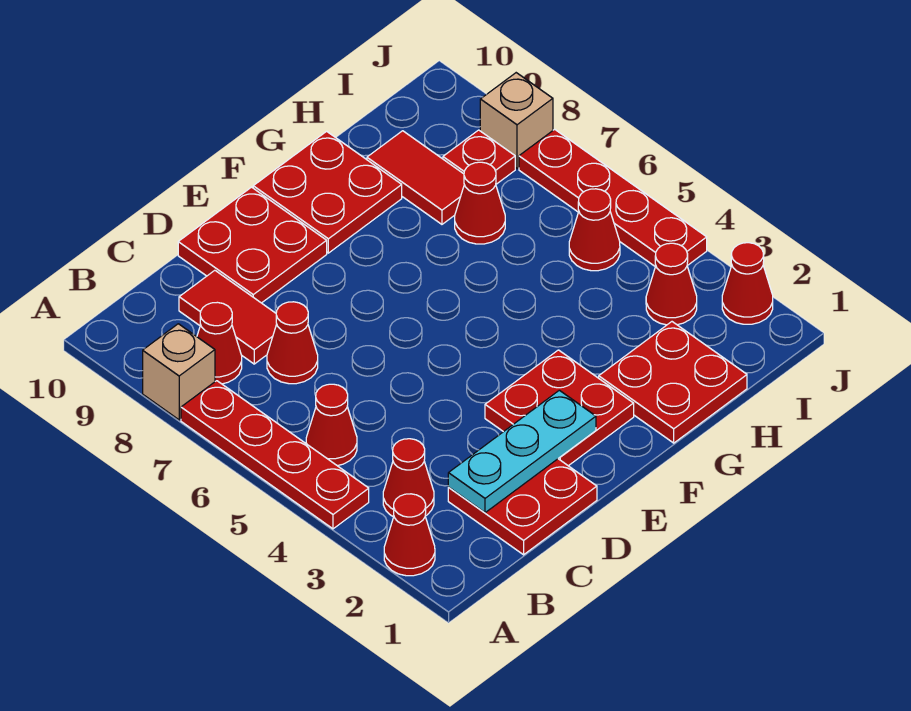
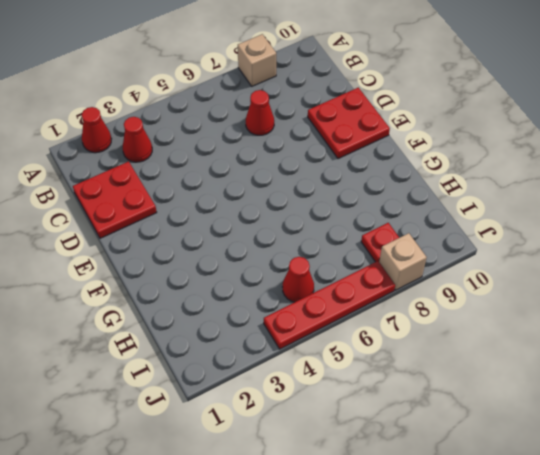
none -> red 1x4 plate [181,381,369,529]
none -> red 1x1 cone [306,384,357,466]
none -> red 1x1 cone [197,302,242,384]

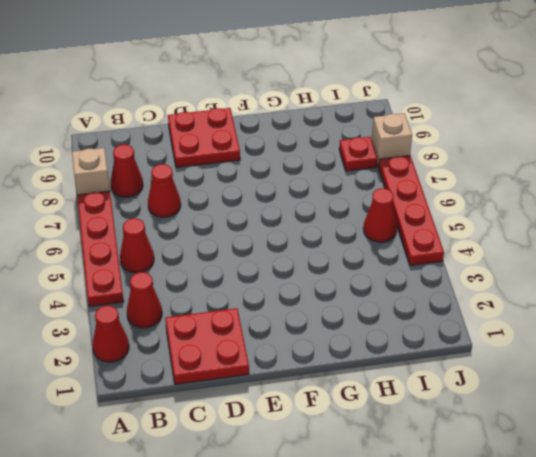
none -> red 1x2 tile [179,270,277,364]
none -> red 2x2 plate [485,350,634,466]
none -> red 2x2 plate [253,131,402,253]

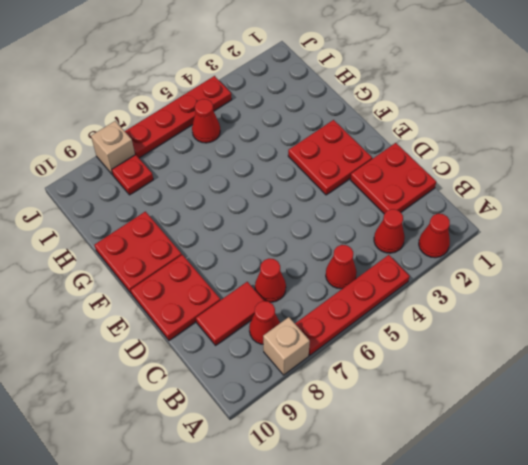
none -> red 2x2 plate [599,322,747,443]
none -> red 1x1 cone [455,162,505,244]
none -> red 1x2 tile [367,131,464,224]

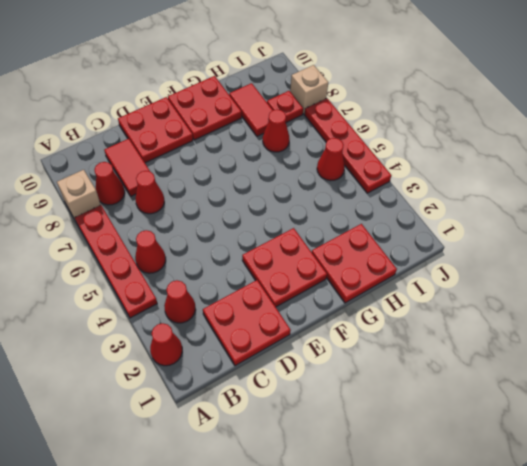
none -> red 1x1 cone [646,243,697,325]
none -> red 1x1 cone [722,243,773,324]
none -> cyan 1x3 plate [448,390,596,513]

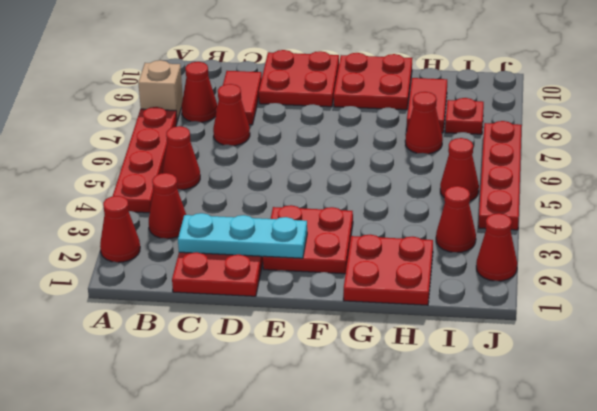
none -> tan 1x1 brick [480,73,553,169]

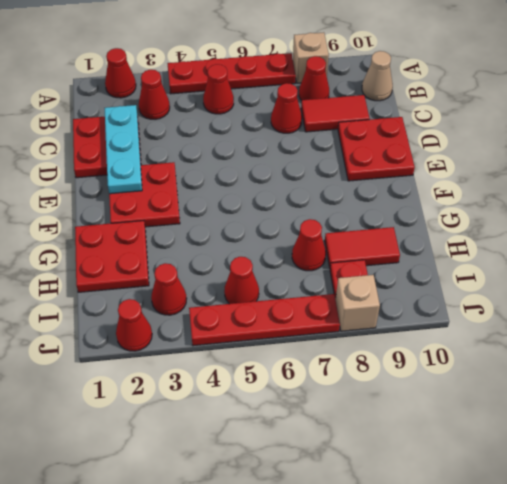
tan 1x1 cone [362,51,393,101] -> none
none -> red 2x2 plate [253,131,402,253]

